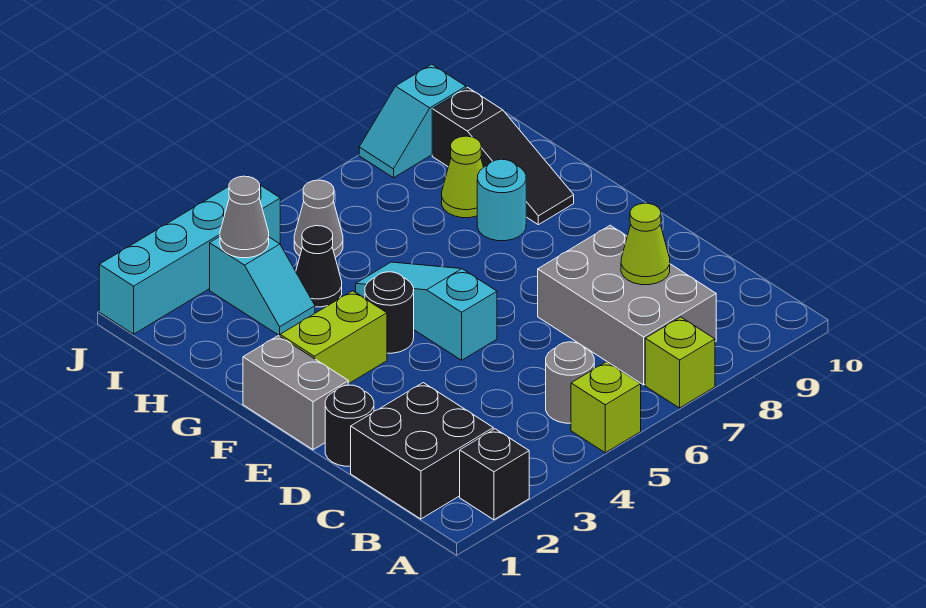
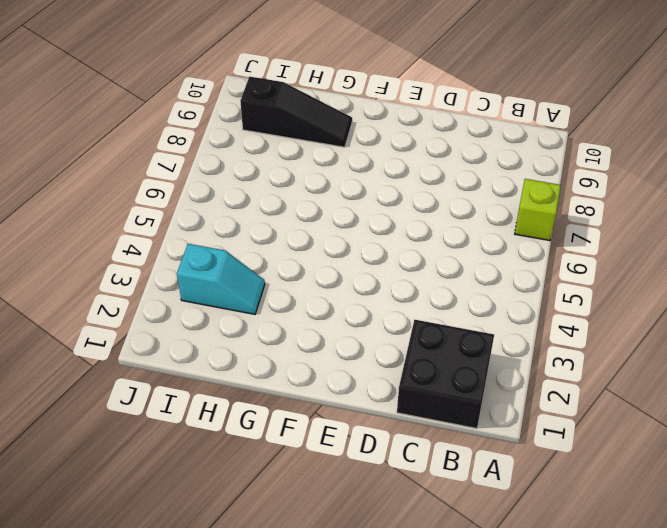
none -> black 1x1 brick [460,429,529,520]
none -> lime 1x1 brick [571,362,641,453]
none -> grey 1x1 round brick [546,342,594,423]

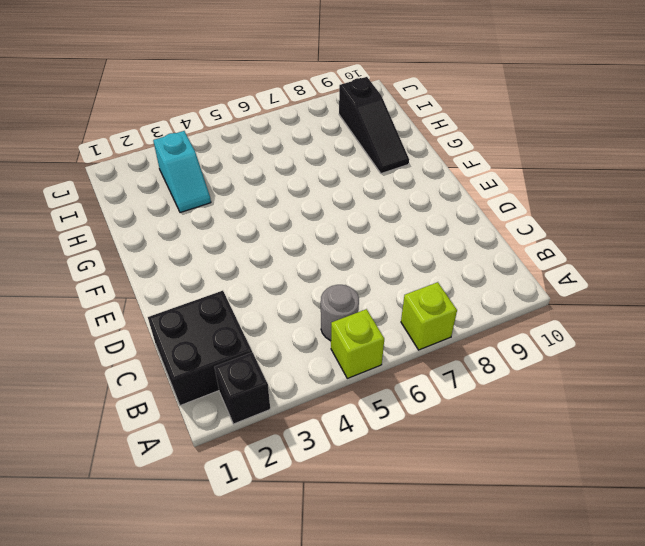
none -> grey 2x3 brick [538,225,716,385]
none -> black 1x1 round brick [325,385,374,466]
none -> grey 1x2 brick [243,336,348,450]

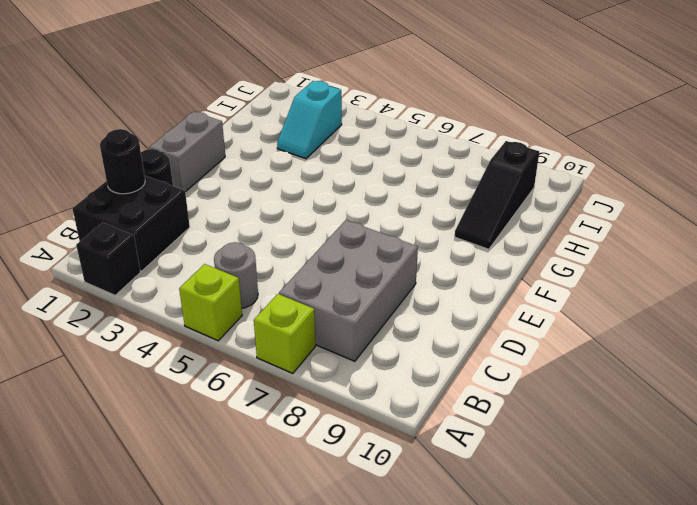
black 1x1 round brick [100,129,145,194] -> black 1x1 round brick moved to [365,272,414,353]
none -> cyan 1x3 slope [356,262,497,360]
none -> lime 1x2 brick [280,291,387,384]
none -> cyan 1x1 round brick [477,159,526,241]

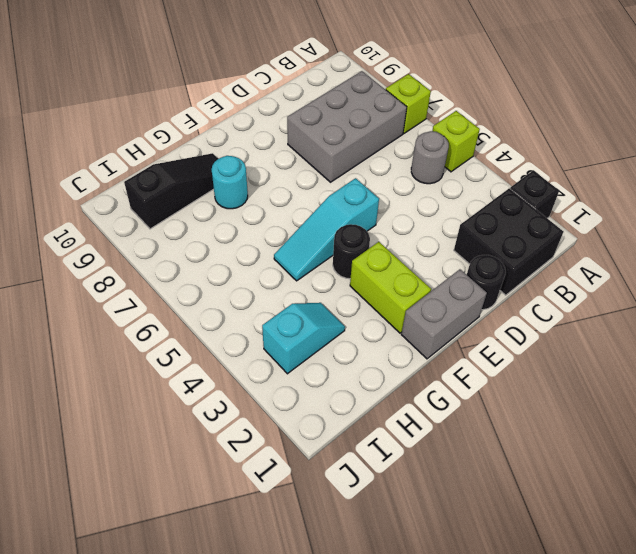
none -> black 1x1 cone [296,226,342,307]
none -> lime 1x1 cone [442,136,484,218]
none -> grey 1x1 cone [294,180,343,258]

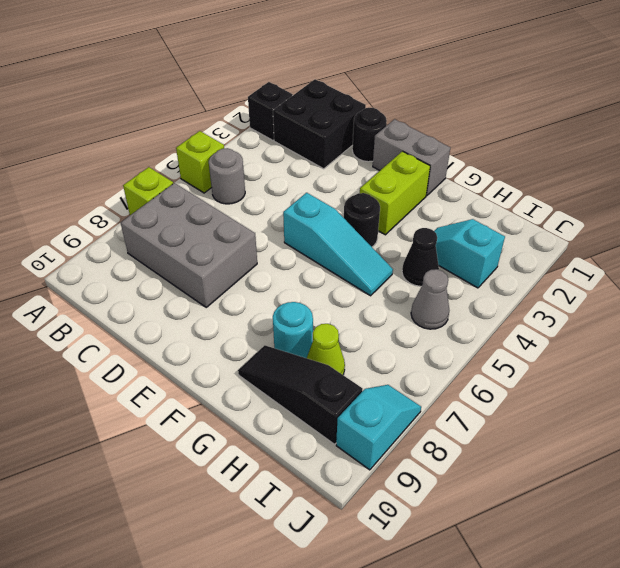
none -> cyan 1x4 brick [99,176,280,334]
none -> lime 1x1 cone [621,203,670,285]
none -> grey 1x1 cone [220,176,269,258]

